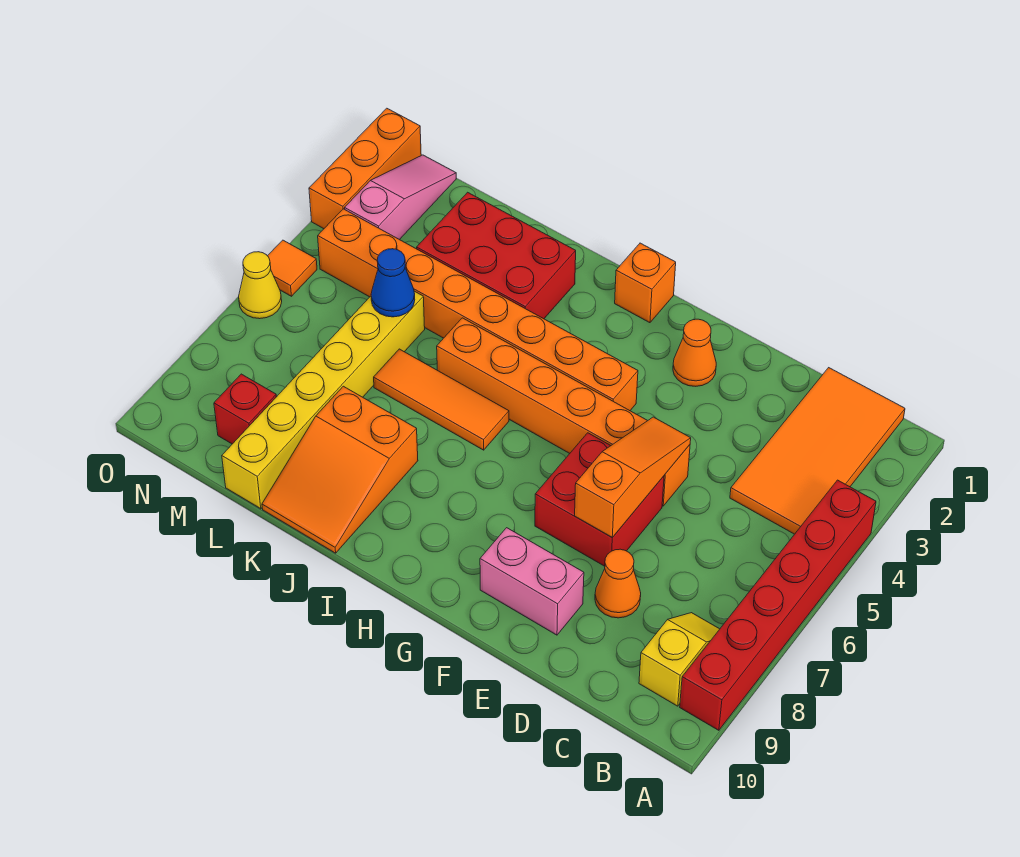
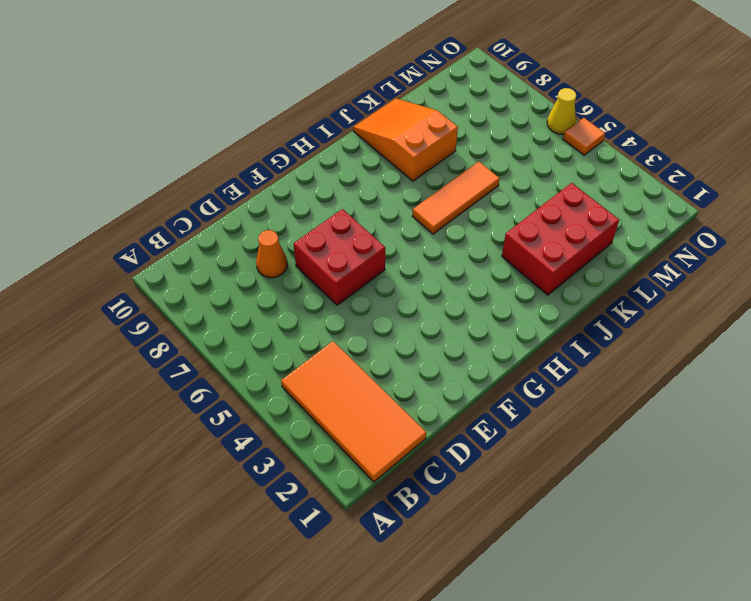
none -> red 1x6 brick [680,480,876,730]
none -> yellow 1x2 slope [639,613,719,706]
none -> orange 1x6 brick [437,318,690,506]

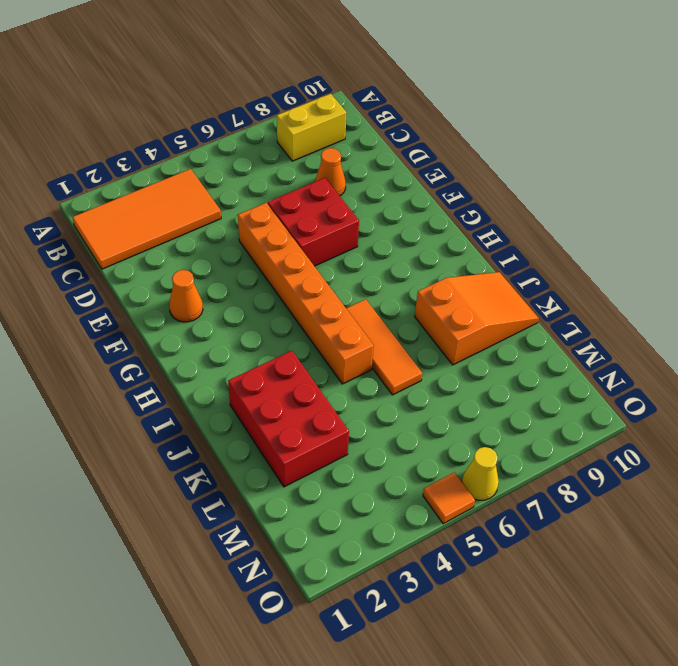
yellow 1x2 brick [277,94,346,161] -> yellow 1x2 slope [639,613,719,706]
none -> red 1x6 brick [680,480,876,730]
none -> pink 1x2 brick [480,528,584,635]
none -> orange 1x8 brick [318,209,638,411]

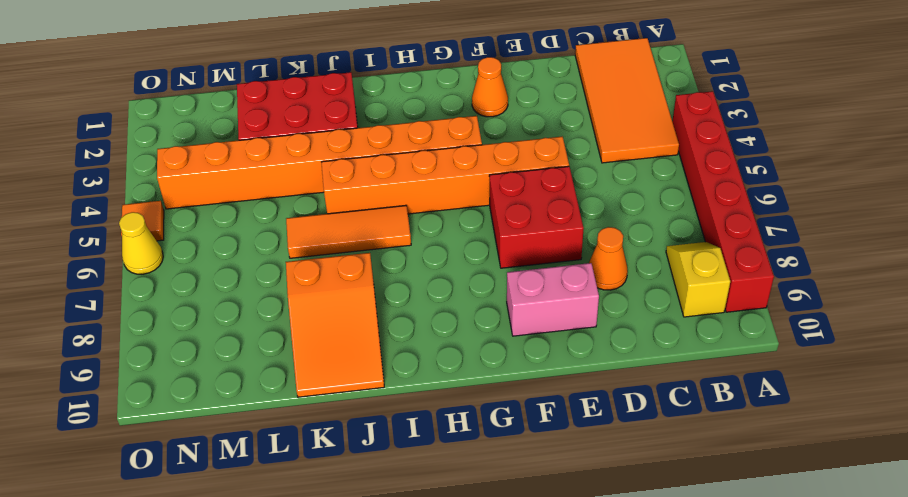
none -> orange 1x1 brick [615,243,676,323]
none -> yellow 1x6 brick [222,291,425,509]
none -> red 1x1 brick [214,374,276,444]

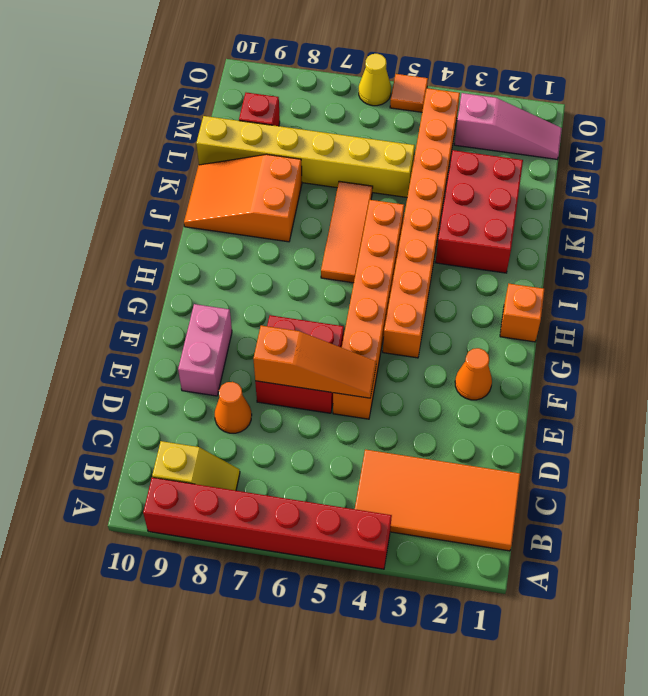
none -> orange 1x3 brick [309,108,421,229]
none -> blue 1x1 cone [371,249,415,317]

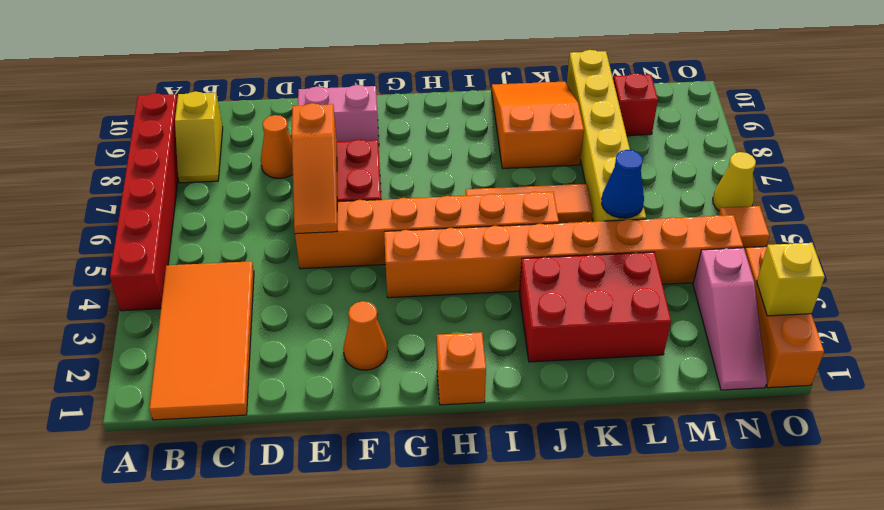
yellow 1x1 brick [757,243,825,316] -> none

